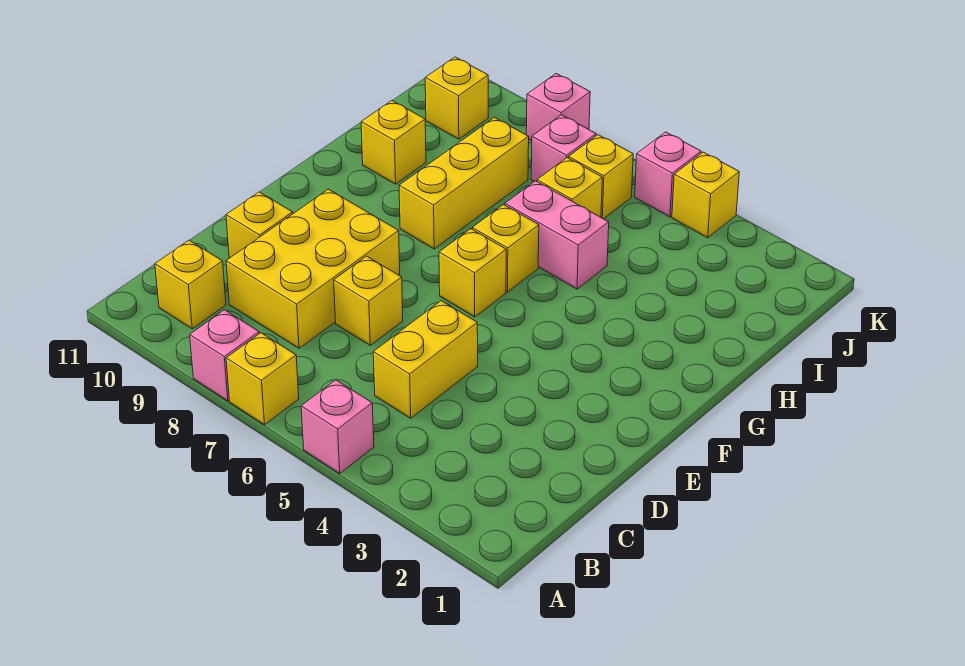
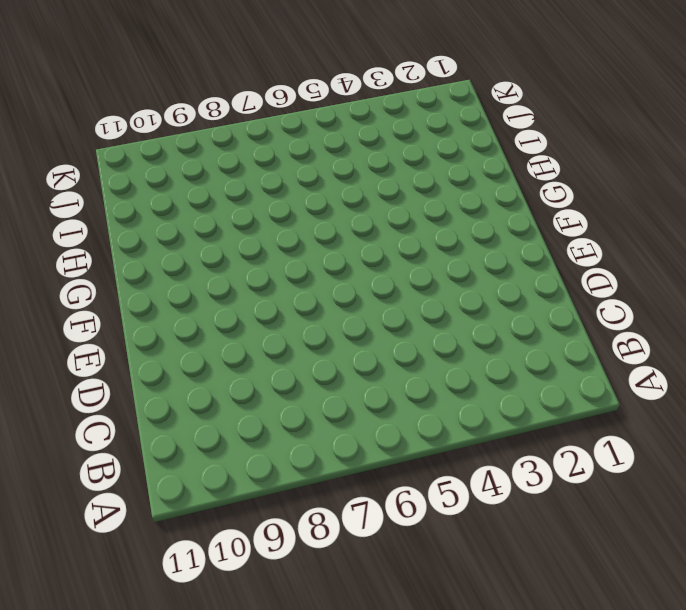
none -> pink 1x1 brick [301,380,374,473]
none -> yellow 1x1 brick [226,333,299,425]
none -> pink 1x1 brick [190,310,259,401]

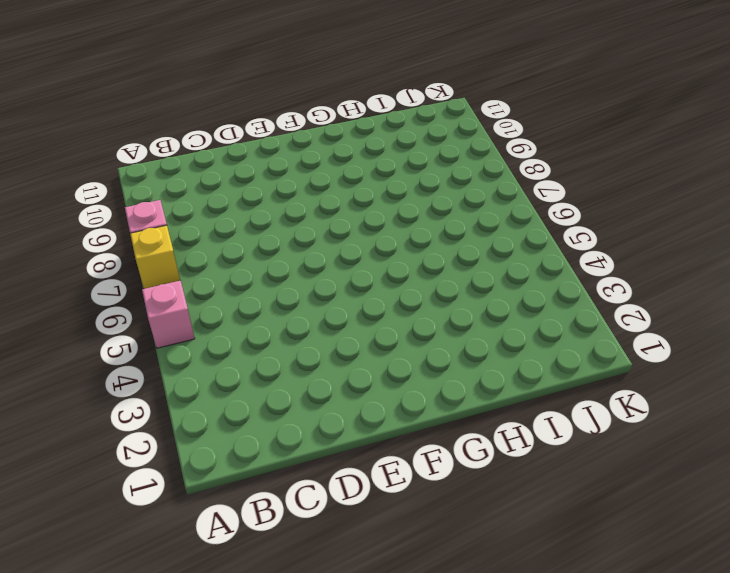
none -> yellow 1x1 brick [155,240,226,329]
none -> yellow 1x2 brick [373,301,478,418]
none -> yellow 2x3 brick [226,189,400,348]

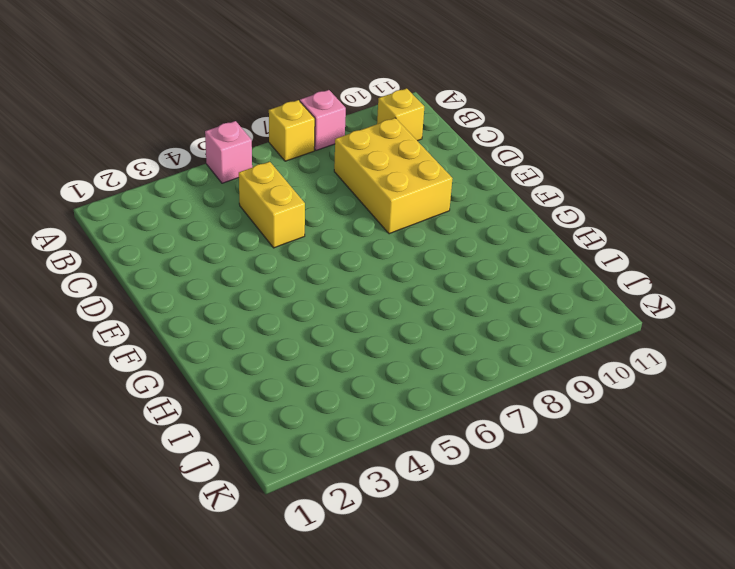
none -> yellow 1x1 brick [334,256,403,345]
none -> yellow 1x1 brick [226,192,293,258]
none -> yellow 1x1 brick [439,229,506,317]

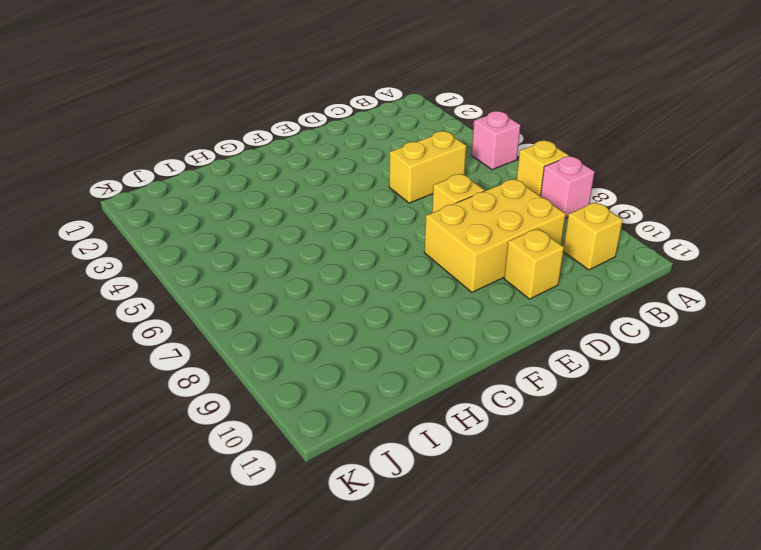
none -> yellow 1x1 brick [439,229,506,317]
none -> yellow 1x1 brick [472,205,539,292]
none -> yellow 1x3 brick [399,117,529,249]

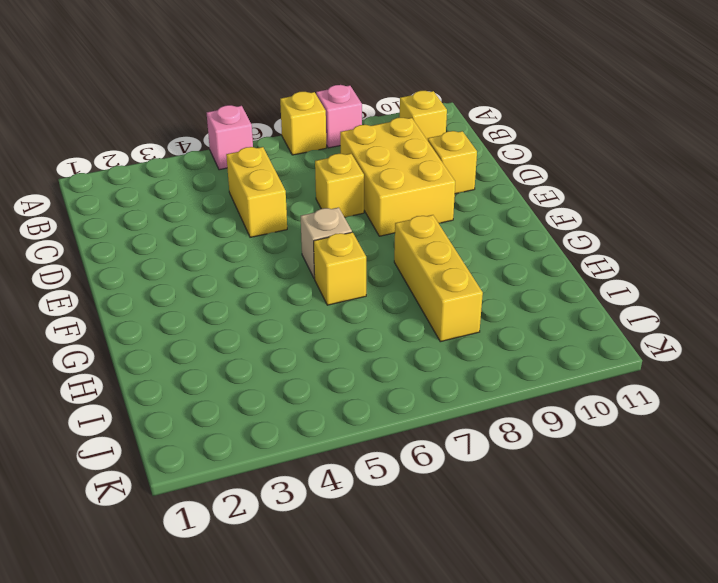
tan 1x1 brick [301,208,352,279] -> yellow 1x1 brick [439,229,506,317]
none -> pink 1x2 brick [505,181,609,289]
none -> yellow 1x1 brick [361,100,426,184]
none -> yellow 1x1 brick [537,158,602,217]

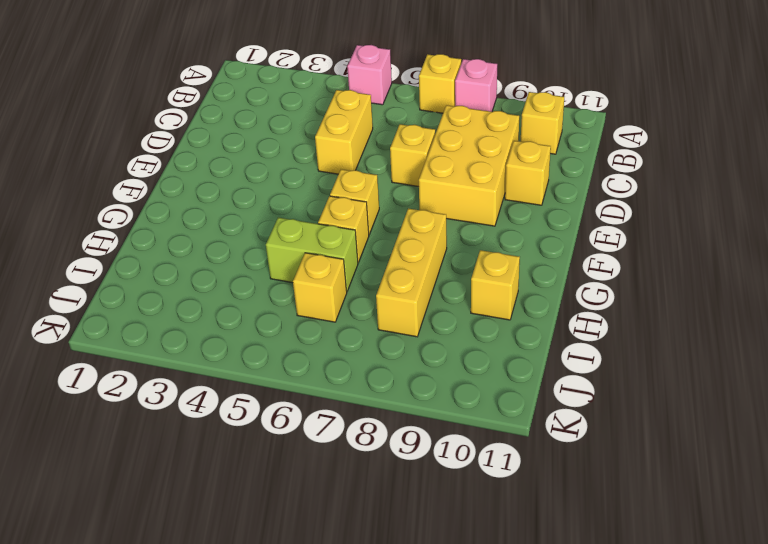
lime 1x2 brick [266,217,358,292] -> pink 1x2 brick [505,181,609,289]
none -> yellow 1x1 brick [568,135,633,219]
none -> pink 1x1 brick [531,115,596,181]
none -> yellow 1x1 brick [425,57,488,139]

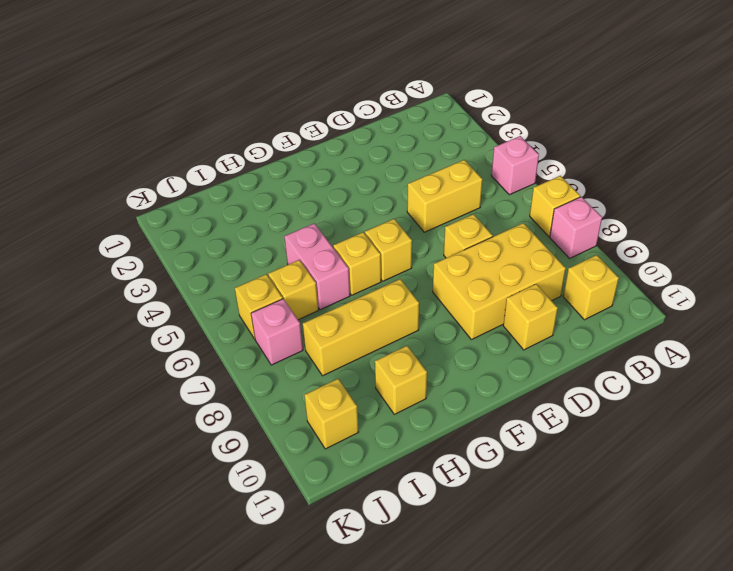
none -> yellow 1x1 brick [672,152,739,238]
none -> pink 1x1 brick [635,132,701,217]
none -> pink 1x1 brick [526,74,590,141]

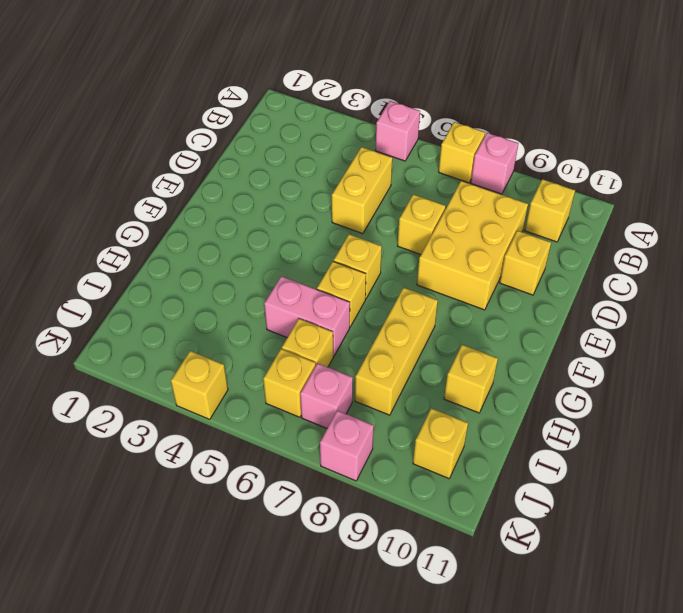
none -> pink 1x1 brick [635,132,701,217]

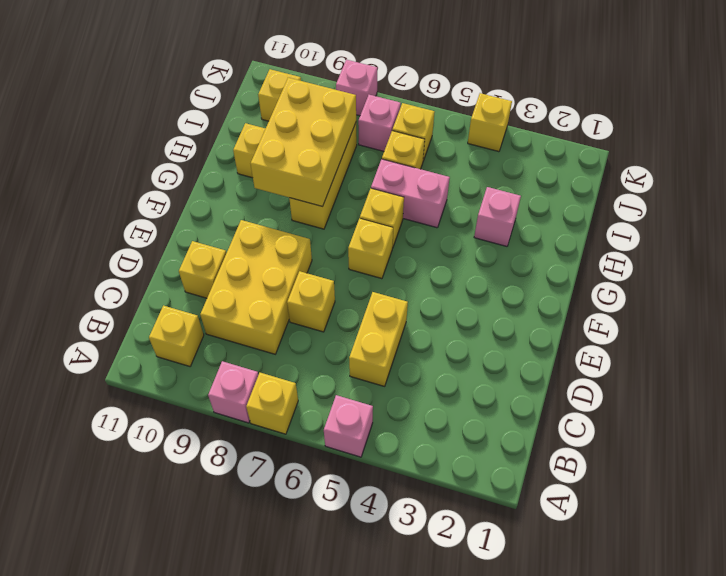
yellow 2x3 brick [251,78,356,207] -> none
pink 1x1 brick [474,187,521,246] -> pink 1x1 brick moved to [635,132,701,217]

